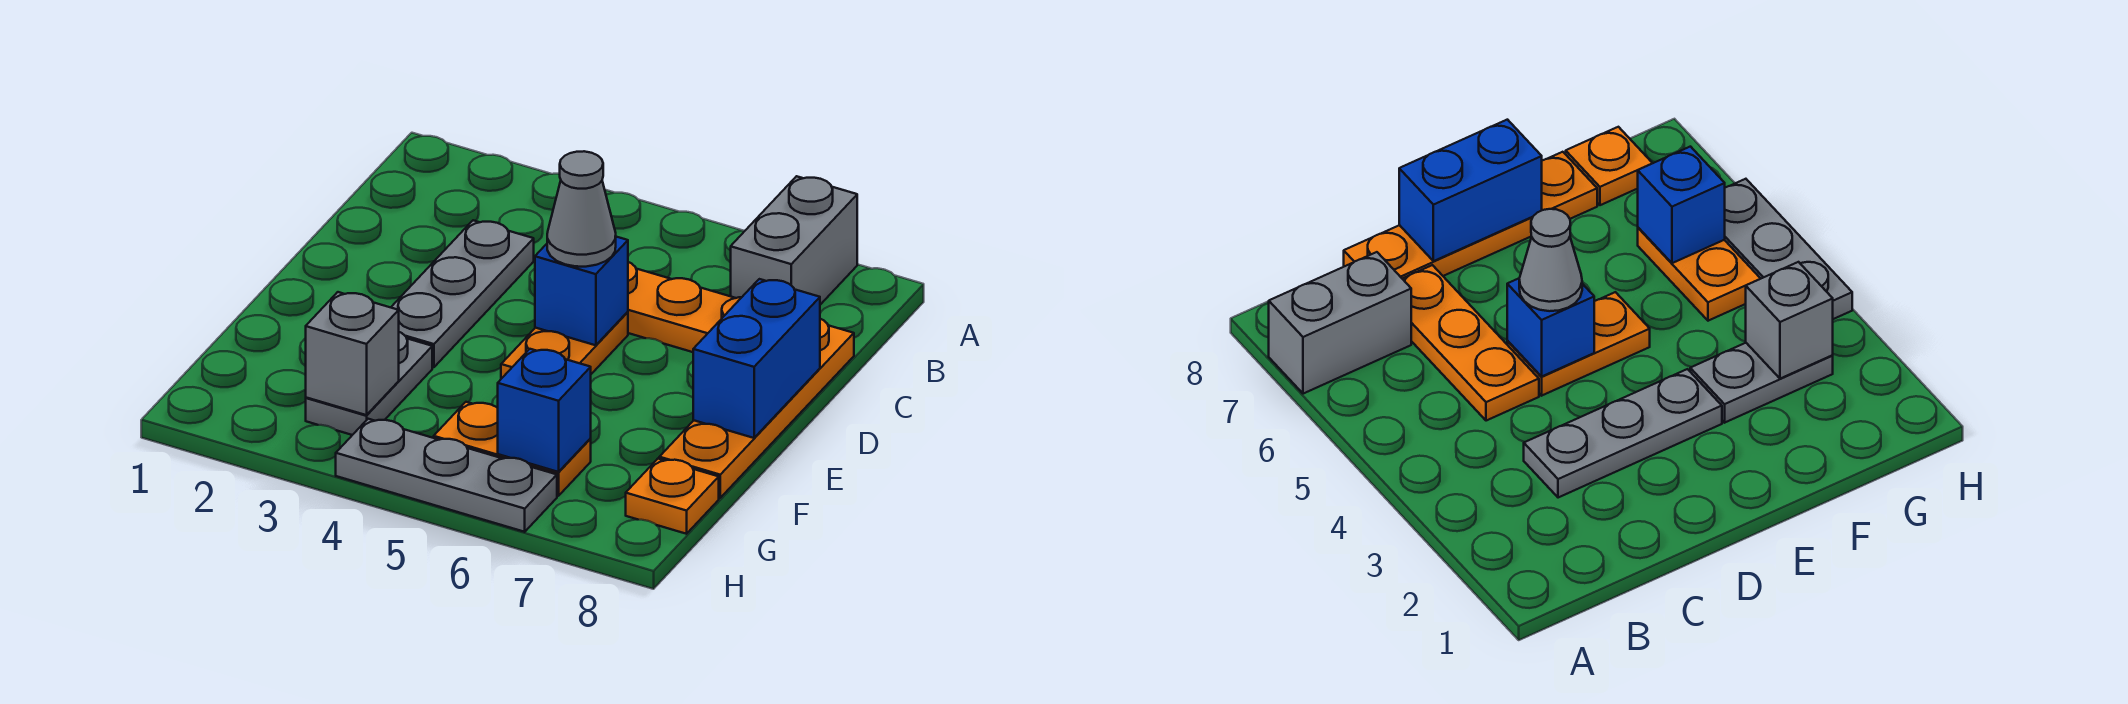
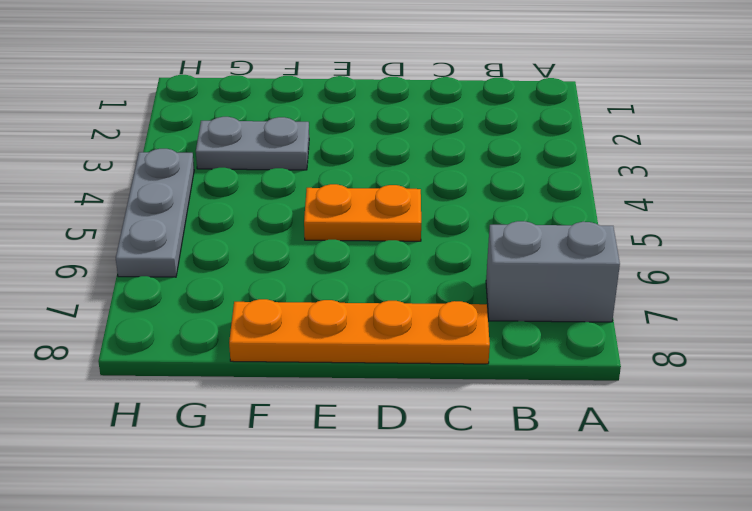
none -> grey 1x3 plate [391,220,534,367]
none -> orange 1x3 plate [628,262,742,352]
none -> orange 1x2 plate [434,402,591,496]

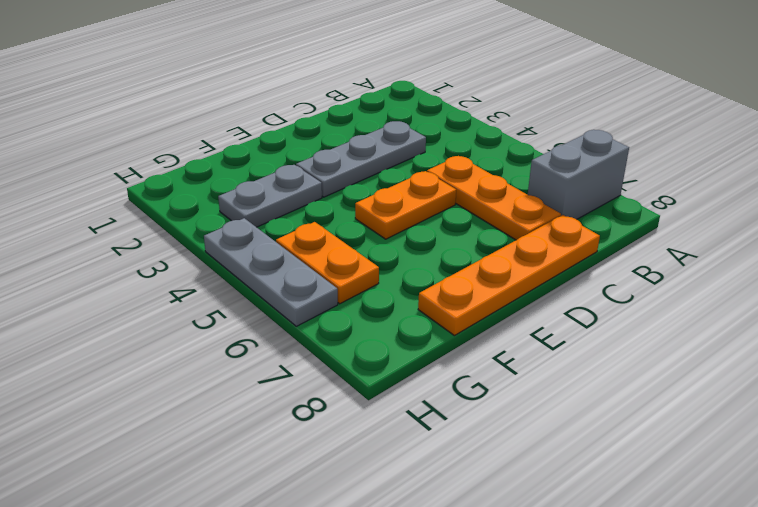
none -> orange 1x1 plate [626,459,719,534]
none -> blue 1x1 brick [535,237,628,345]
none -> blue 1x2 brick [693,279,820,438]

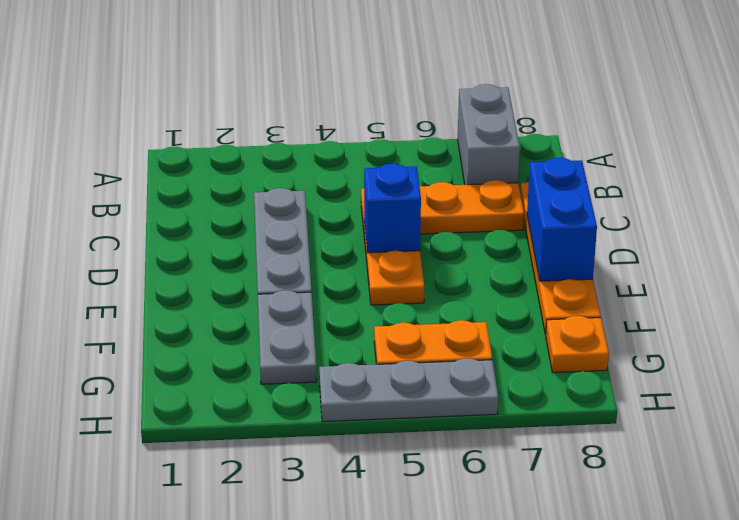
none -> grey 1x1 brick [306,292,399,415]
none -> blue 1x1 brick [498,349,591,472]
none -> grey 1x1 cone [547,151,616,267]

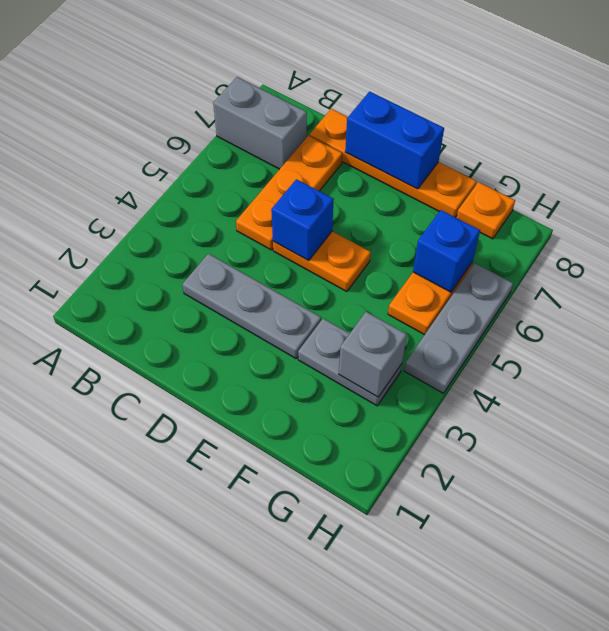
none -> grey 1x1 cone [547,151,616,267]

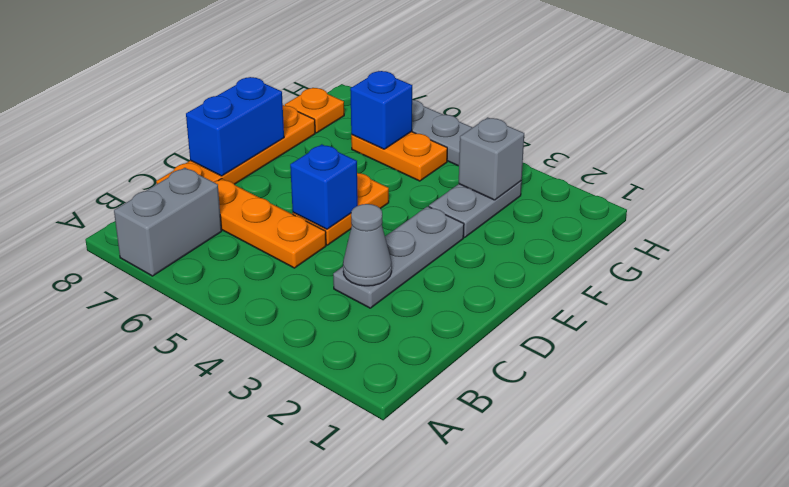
grey 1x1 cone [343,204,392,286] -> grey 1x1 cone moved to [547,151,616,267]

